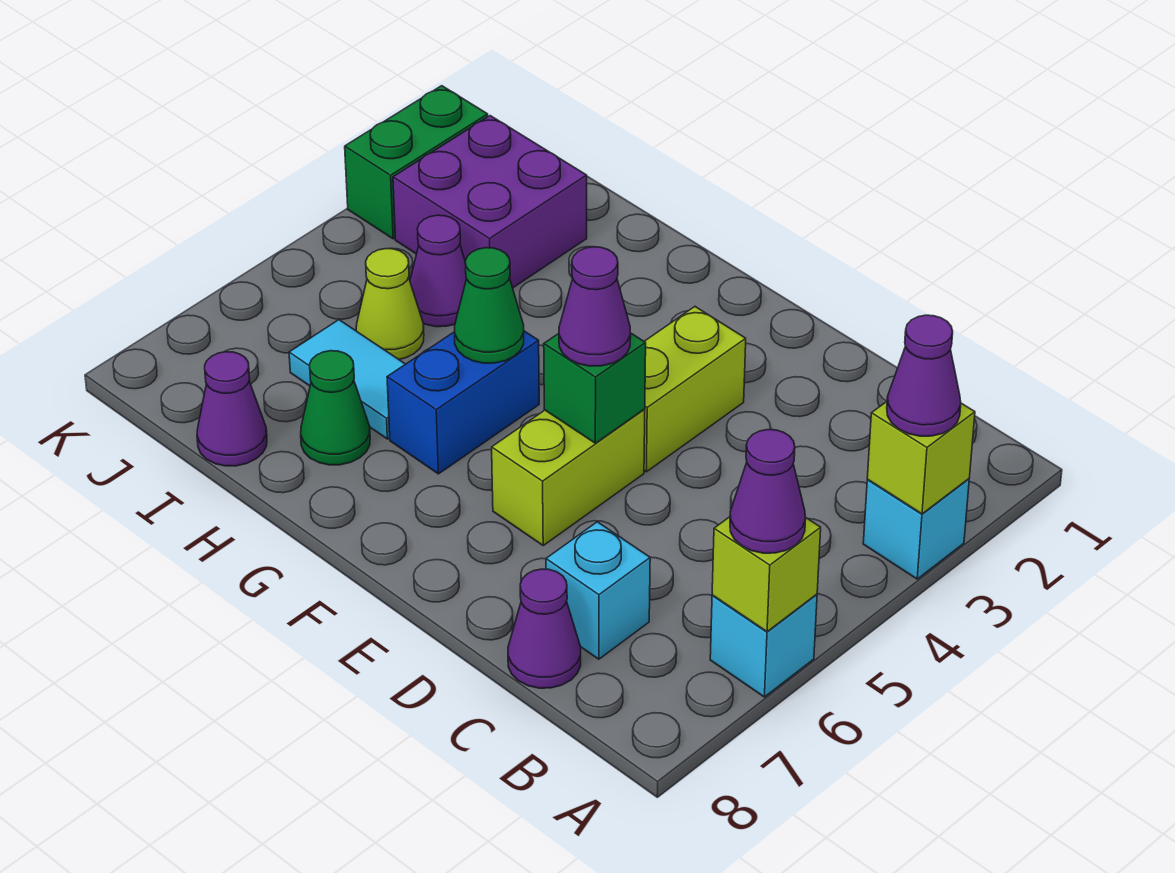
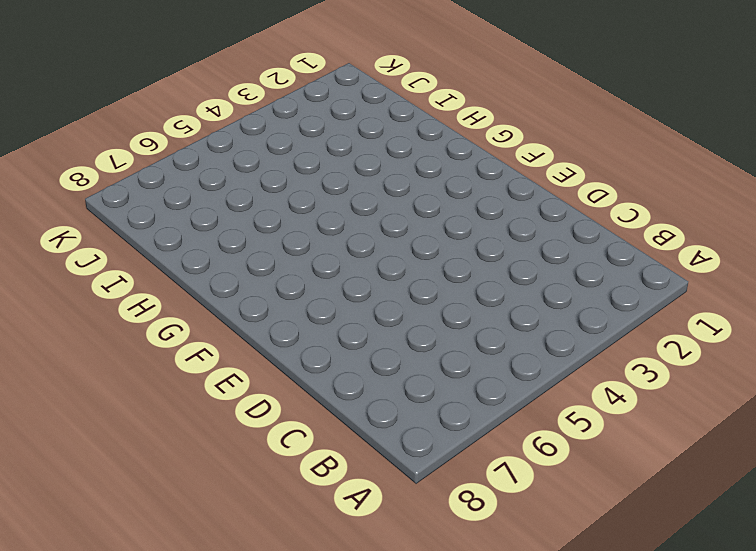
none -> cyan 1x1 brick [863,479,969,579]
none -> cyan 1x1 brick [710,594,817,697]
none -> cyan 1x1 brick [546,522,650,659]

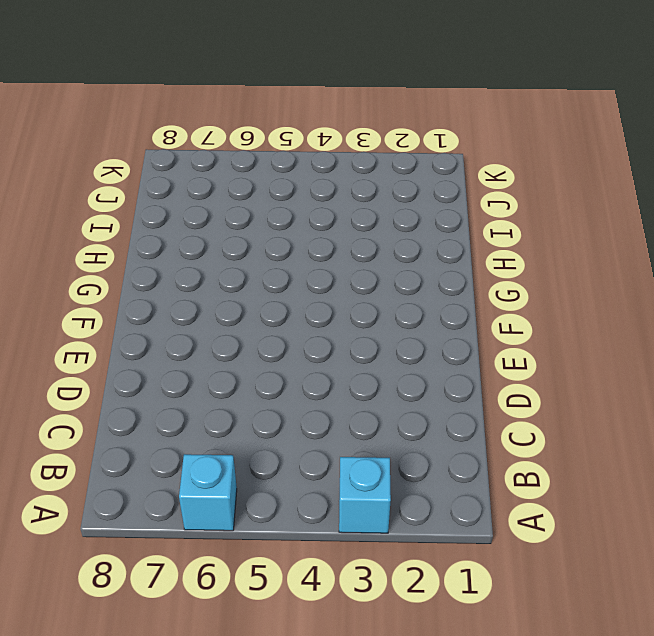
none -> cyan 1x1 brick [546,522,650,659]
none -> purple 1x1 cone [508,569,581,688]
none -> lime 1x2 brick [644,307,746,472]

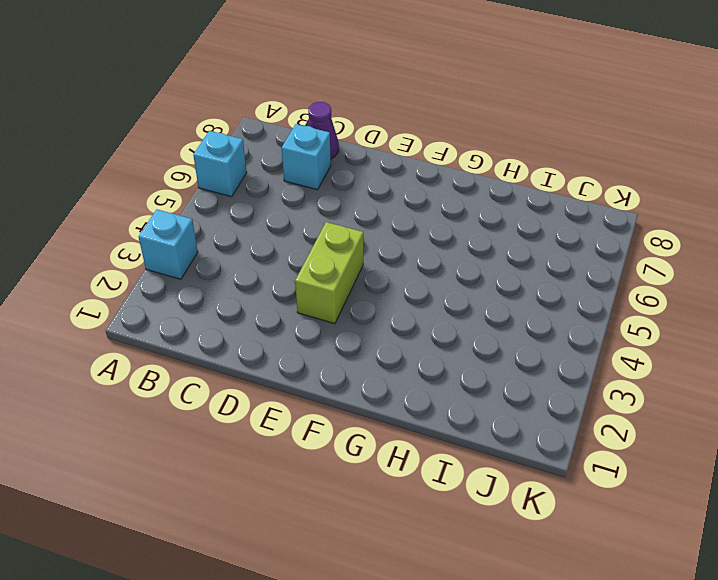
none -> lime 1x2 brick [492,409,645,545]
none -> blue 1x2 brick [387,331,539,474]
none -> cyan 1x2 tile [289,320,405,439]

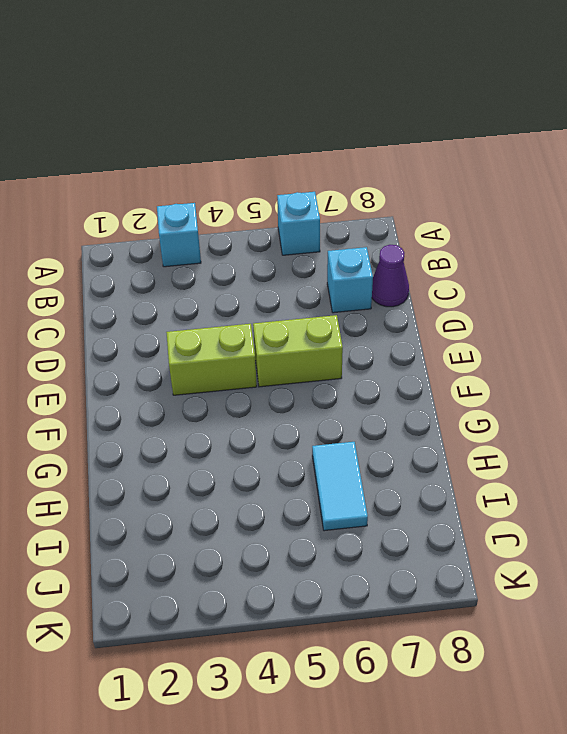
none -> blue 1x2 brick [387,331,539,474]
none -> green 1x1 cone [301,351,370,465]
none -> purple 2x2 brick [393,116,587,288]

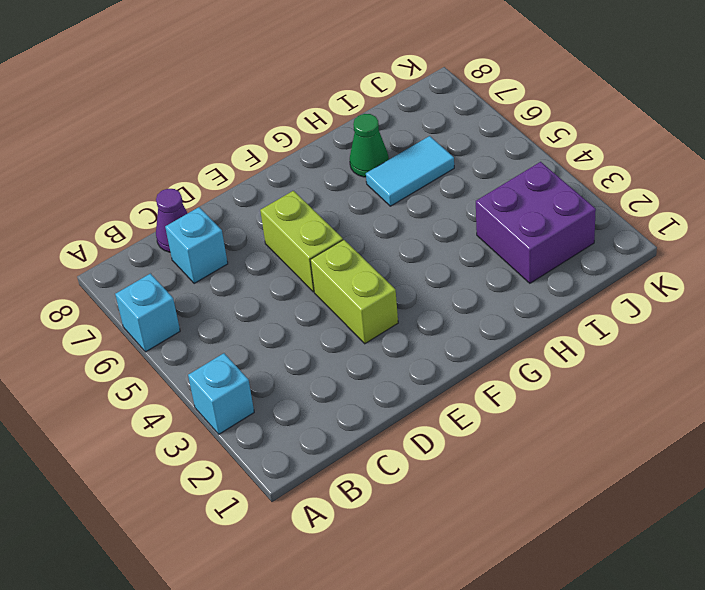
none -> blue 1x2 brick [387,331,539,474]
none -> purple 1x1 cone [410,215,466,327]
none -> lime 1x1 cone [356,249,424,359]

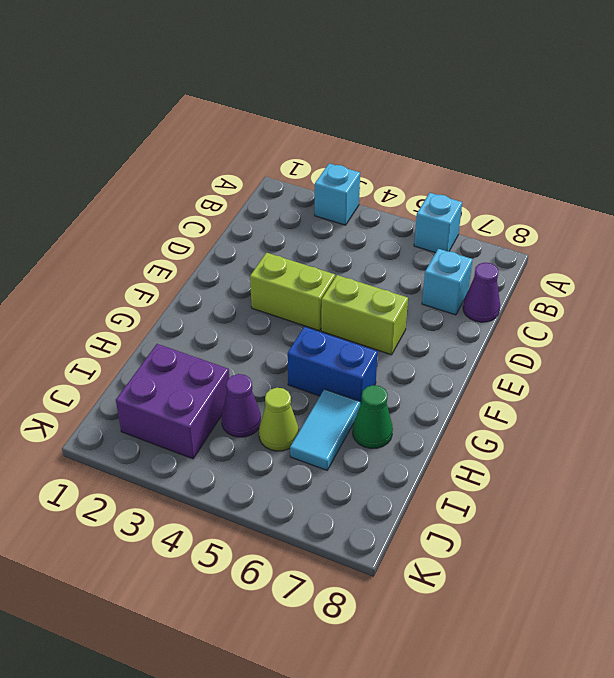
none -> purple 1x1 cone [197,352,267,466]
none -> green 1x2 brick [345,86,488,239]
none -> lime 1x1 brick [867,402,975,514]

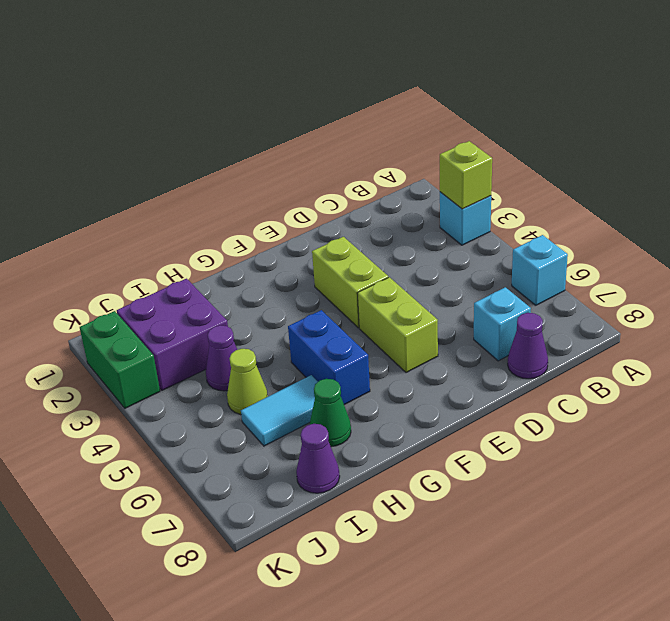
none -> lime 1x1 brick [712,517,821,632]
none -> green 1x1 brick [544,333,646,443]
none -> green 1x1 cone [455,248,524,363]

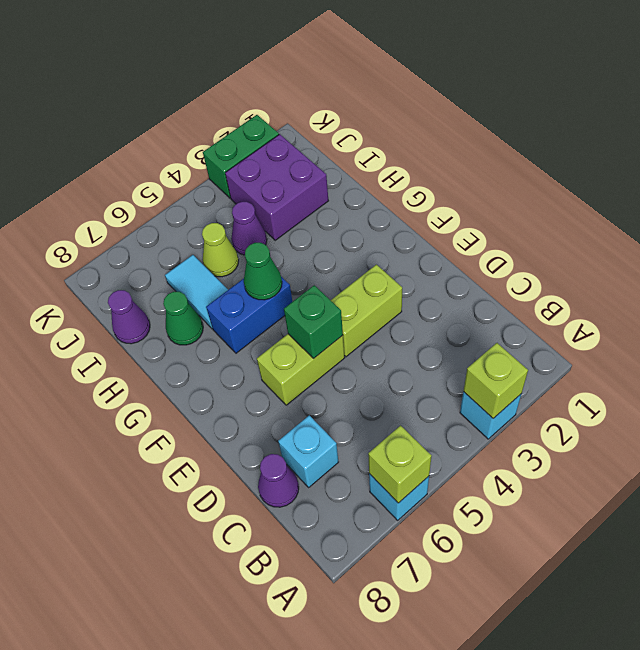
none -> purple 1x1 cone [887,315,961,436]
none -> purple 1x1 cone [730,430,806,553]
none -> purple 1x1 cone [559,247,631,366]

